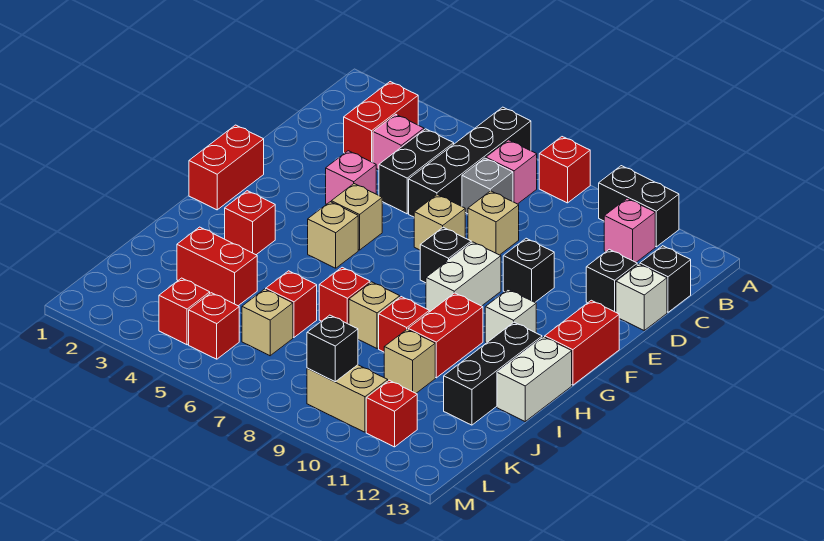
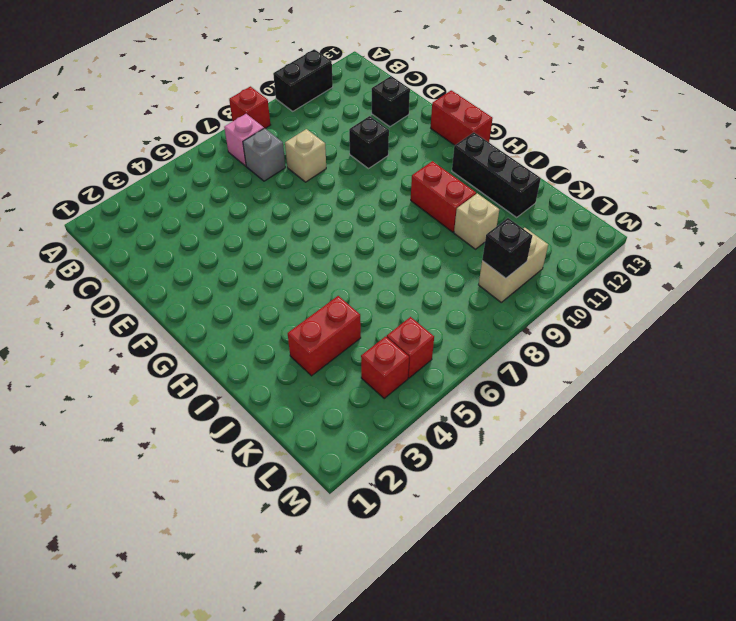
none -> black 1x4 brick [409,107,531,217]
none -> red 1x2 brick [344,82,418,163]
none -> pink 1x1 brick [604,198,655,262]
none -> pink 1x1 brick [373,114,424,170]

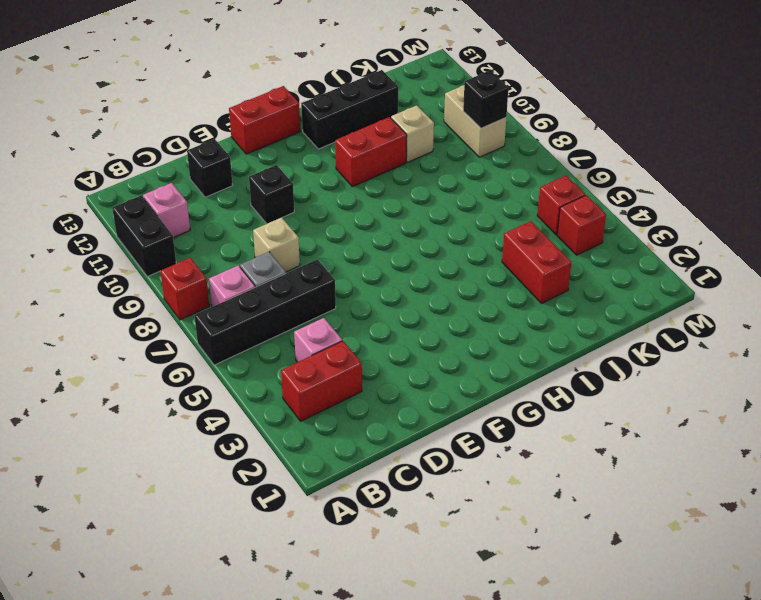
none -> black 1x2 brick [379,129,454,214]
none -> black 1x1 brick [640,246,691,312]
none -> white 1x1 brick [616,264,667,330]
none -> pink 1x1 brick [326,151,376,204]

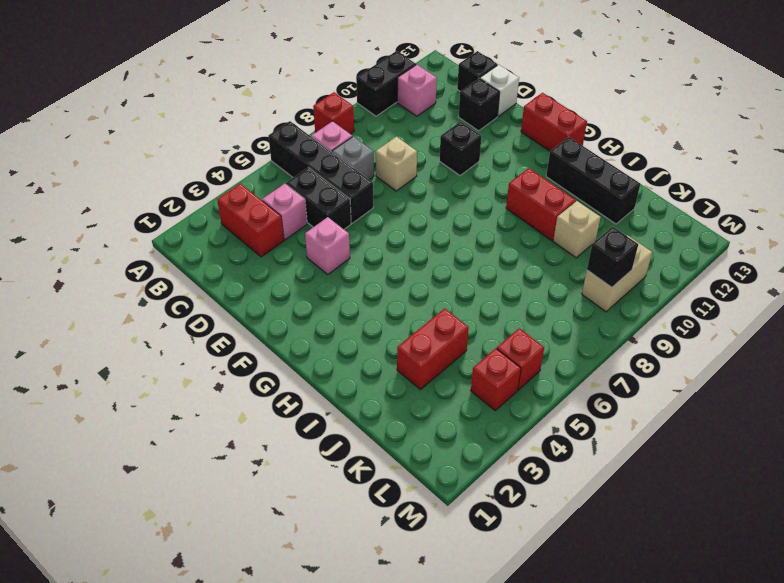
none -> tan 1x1 brick [414,195,465,250]
none -> red 1x2 brick [189,125,264,210]
none -> tan 1x1 brick [331,184,382,250]
none -> black 1x1 brick [420,227,471,283]

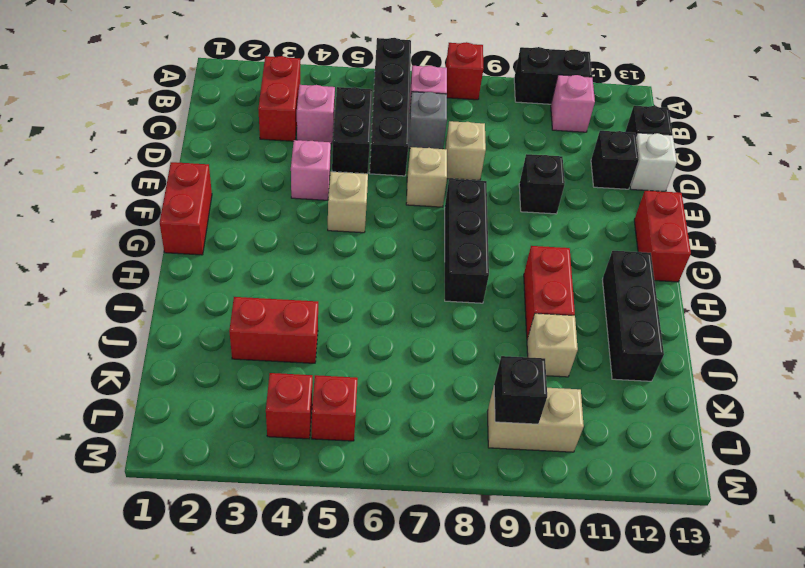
black 1x3 brick [445,179,489,303] -> black 1x1 brick [420,227,471,283]
none -> white 1x2 brick [426,242,501,312]
none -> tan 1x1 brick [308,202,358,268]
none -> white 1x1 brick [485,289,536,343]
none -> red 1x1 brick [225,191,275,255]

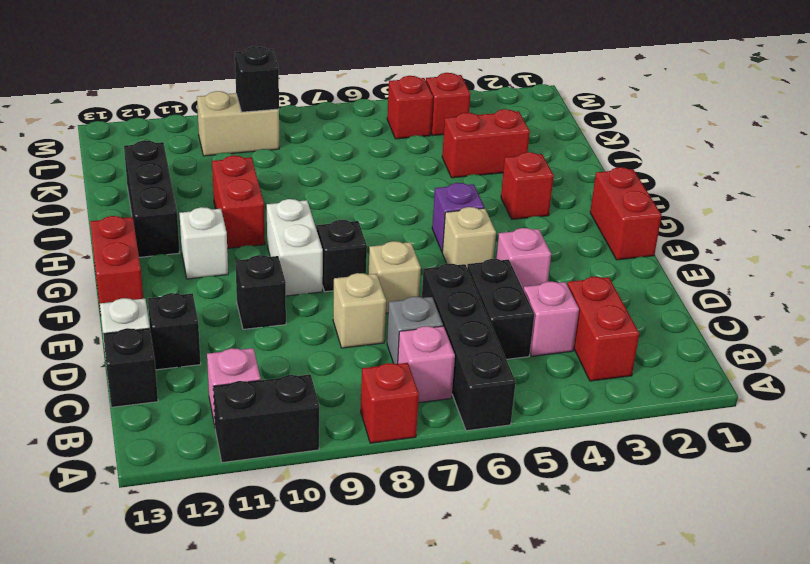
purple 1x1 brick [432,183,484,252] -> tan 1x1 brick [308,202,358,268]
none -> white 1x2 brick [497,337,572,421]
none -> red 1x1 brick [319,267,370,324]
none -> tan 1x1 brick [349,282,400,348]
none -> red 1x1 brick [379,297,429,352]

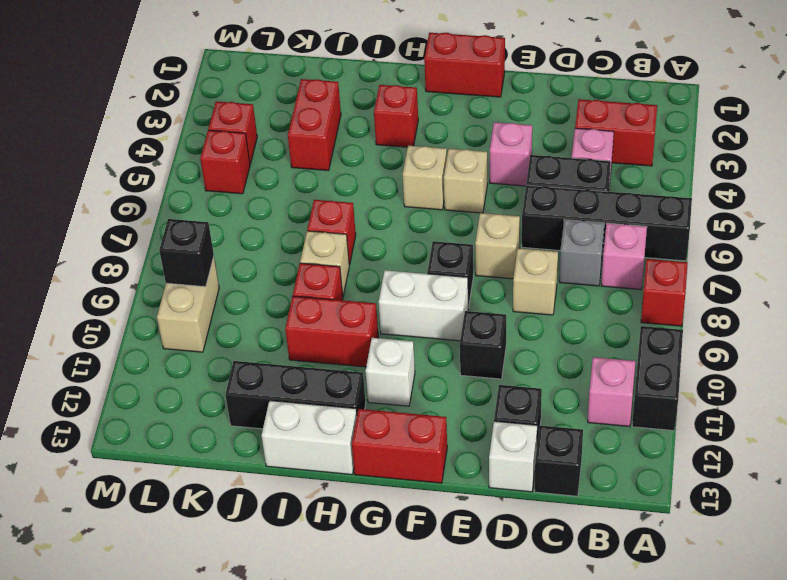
none -> red 1x1 brick [266,271,317,337]
none -> tan 1x1 brick [384,329,435,393]
none -> tan 1x1 brick [242,289,293,356]
none -> red 1x1 brick [366,380,417,447]

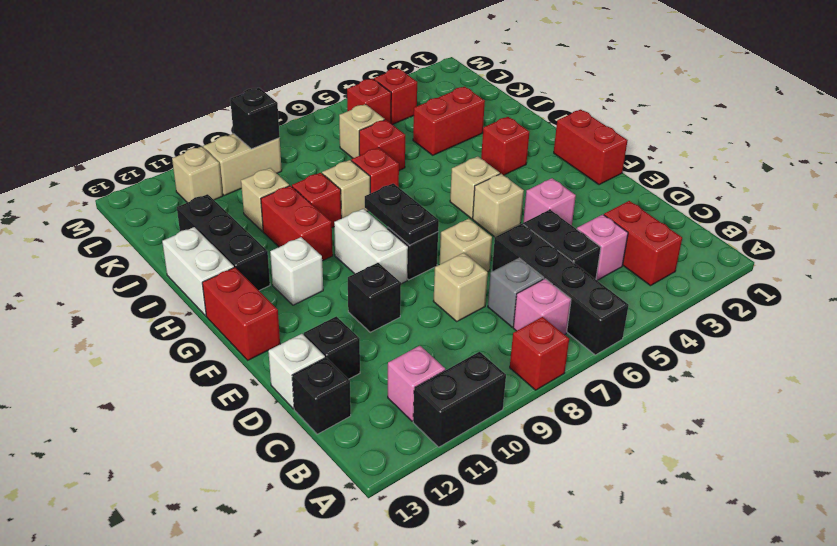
black 1x2 plate [365,183,439,245] -> none
tan 1x1 brick [172,147,223,203] -> red 1x1 brick [366,380,417,447]

